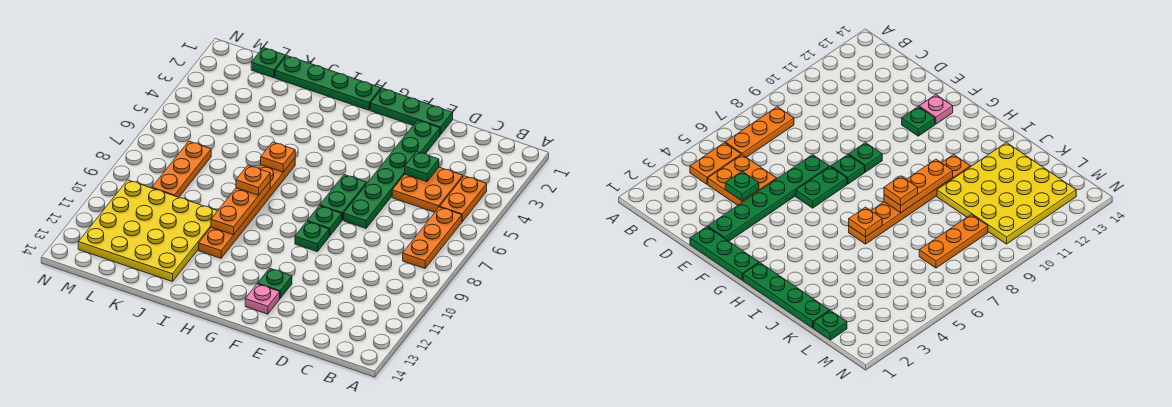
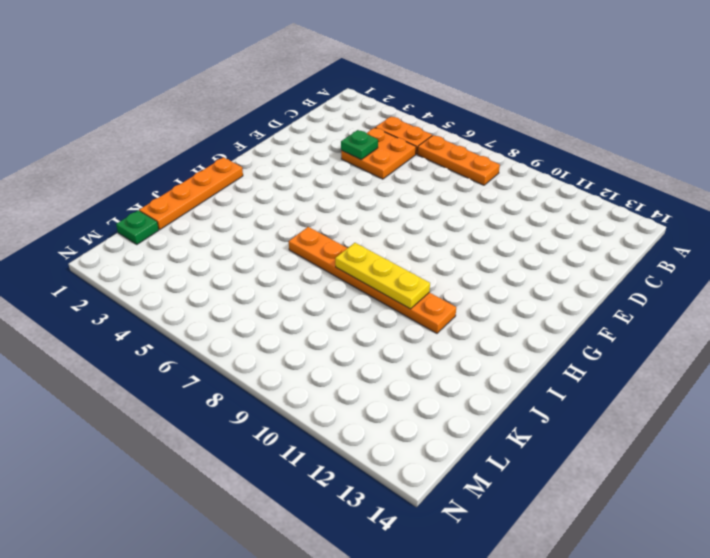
orange 1x4 plate [139,157,243,230] -> green 1x4 plate [275,56,381,110]
yellow 1x3 plate [335,243,430,309] -> orange 1x3 plate [211,182,270,235]
none -> green 1x3 plate [370,88,453,135]
none -> green 1x6 plate [344,120,440,228]
none -> green 1x2 plate [320,175,367,220]

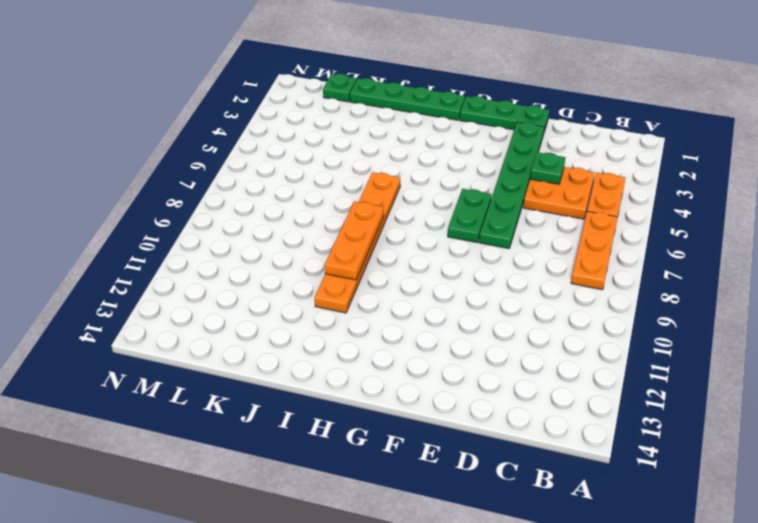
none -> green 1x1 plate [307,206,342,236]
none -> green 1x1 plate [295,222,329,252]
none -> green 1x1 plate [258,268,292,298]

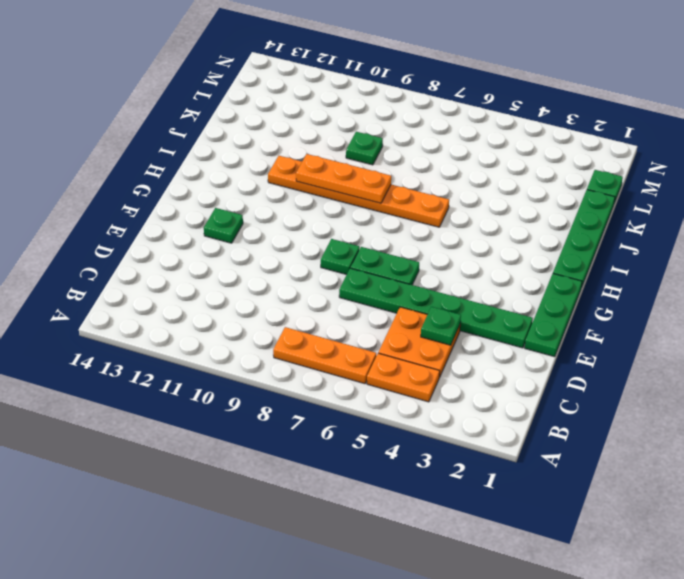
green 1x1 plate [346,132,383,165] -> green 1x1 plate moved to [295,222,329,252]
none -> pink 1x1 plate [245,284,280,314]
none -> yellow 4x4 plate [78,180,217,282]
none -> orange 1x3 plate [152,141,211,197]

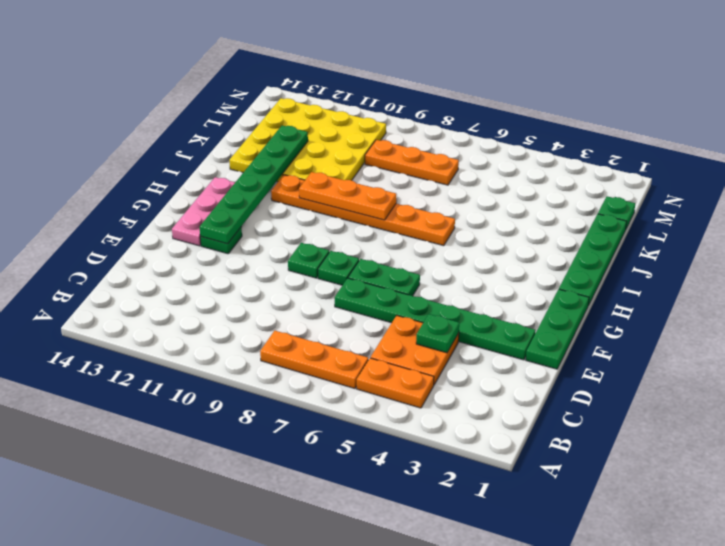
green 1x6 plate [200,126,308,244] -> none
pink 1x3 plate [172,177,235,246] -> pink 1x1 plate [245,284,280,314]
none -> orange 1x1 plate [261,142,295,172]
none -> orange 1x1 plate [236,165,270,196]

